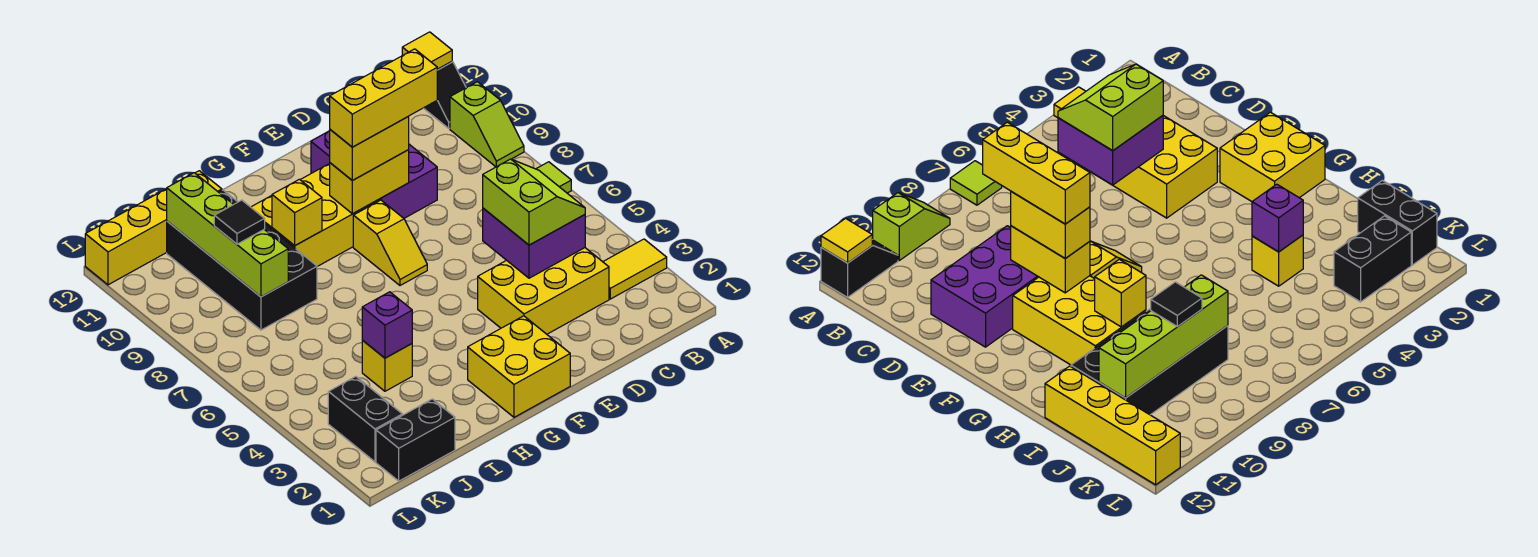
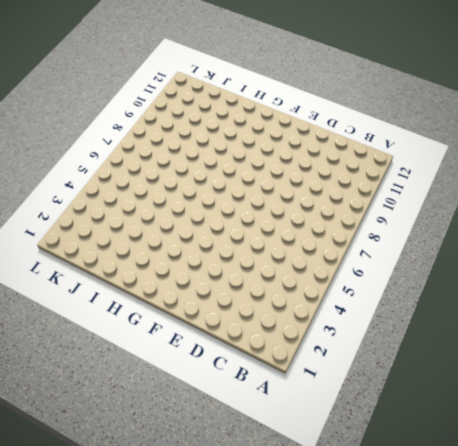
none -> yellow 1x2 tile [603,239,667,299]
none -> lime 1x1 tile [536,162,571,193]
none -> lime 1x2 slope [450,82,524,167]

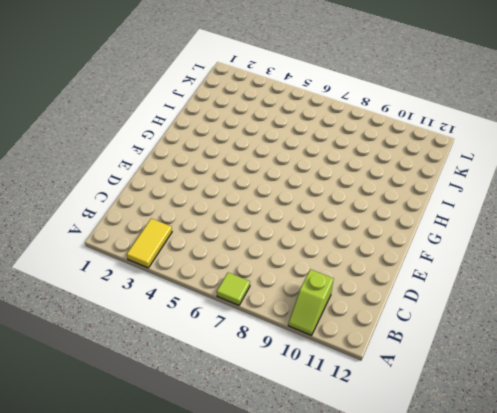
lime 1x2 slope [288,269,333,335] -> lime 1x2 slope turned to [450,82,524,167]
none -> black 1x2 slope [424,61,466,128]
none -> yellow 2x3 brick [478,248,609,334]
none -> purple 2x3 brick [311,131,437,218]

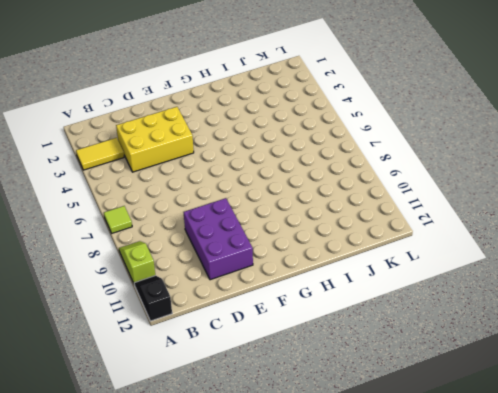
none -> yellow 2x2 brick [468,316,570,417]
none -> yellow 1x2 slope [353,200,427,285]
none -> yellow 2x3 brick [251,163,380,266]

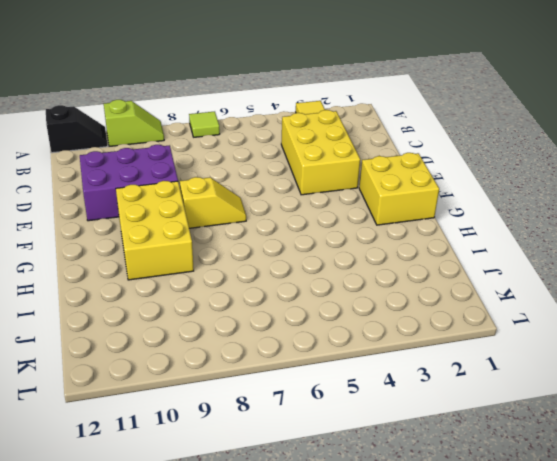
none -> yellow 1x1 brick [362,340,412,391]
none -> black 2x4 brick [167,190,317,330]
none -> yellow 1x4 brick [85,171,222,285]

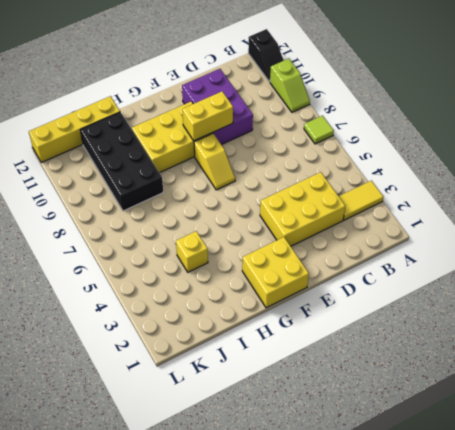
none -> black 1x2 brick [376,399,455,481]
none -> black 1x2 brick [328,376,402,462]
none -> yellow 1x1 tile [402,32,452,69]

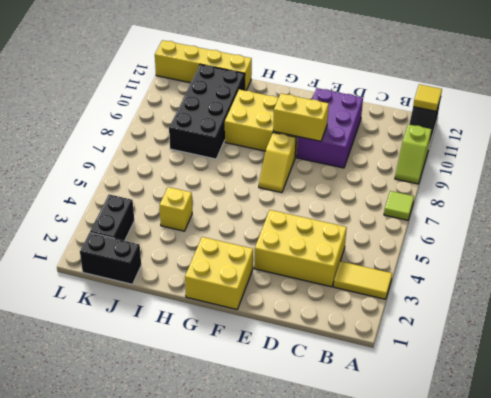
none -> purple 2x2 brick [483,208,585,278]
none -> yellow 1x1 brick [272,179,322,246]
none -> purple 1x1 brick [362,292,412,358]

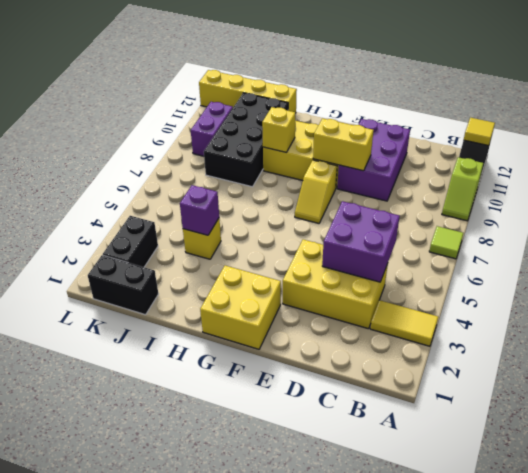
purple 1x2 brick [191,102,233,156] -> none
none -> lime 1x4 brick [167,173,288,297]
none -> lime 2x2 slope [483,159,585,245]
none -> yellow 1x2 brick [330,117,409,180]

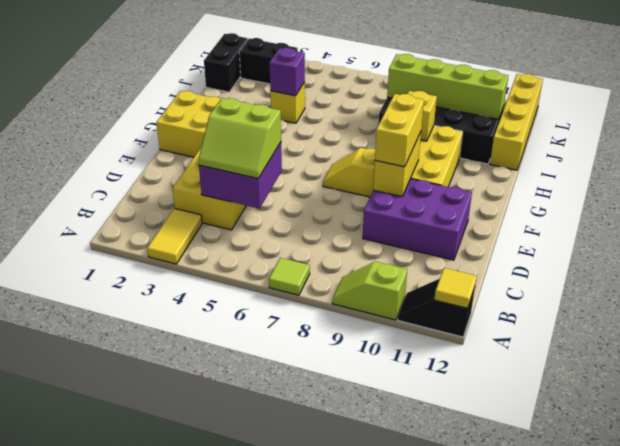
none -> black 1x1 tile [214,200,265,244]
none -> yellow 1x3 brick [330,49,437,147]

